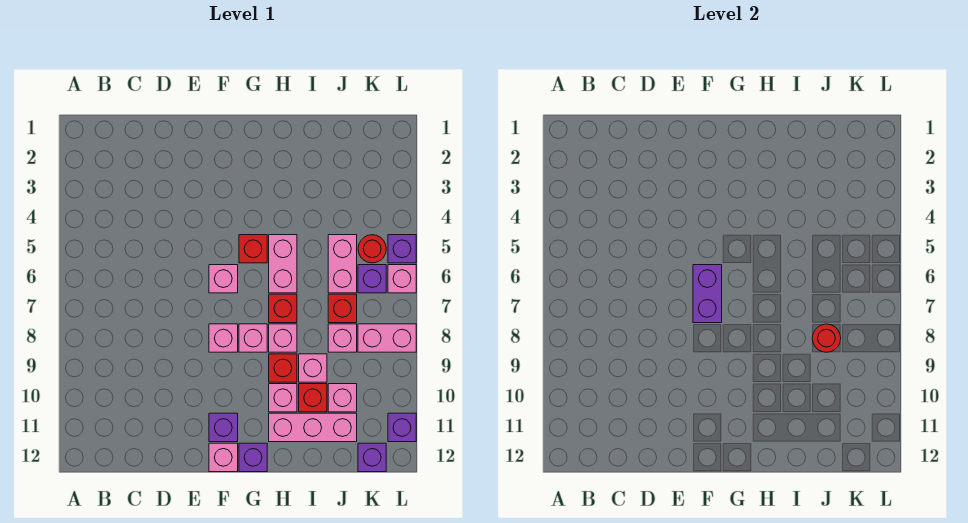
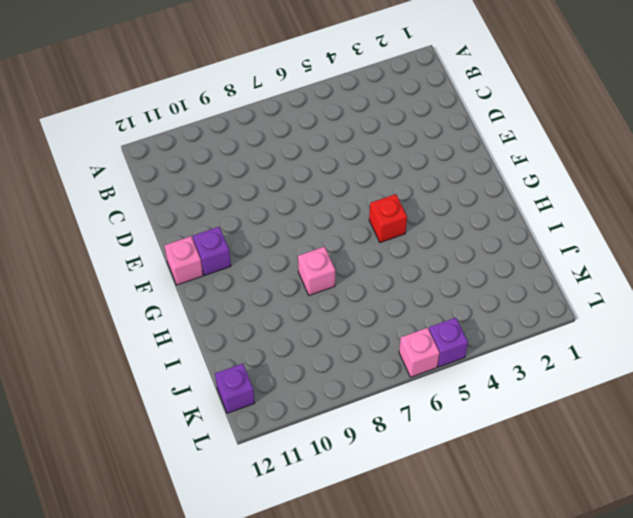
none -> pink 1x1 brick [209,265,238,293]
none -> pink 1x1 brick [209,324,238,352]
none -> pink 1x1 brick [239,324,267,352]

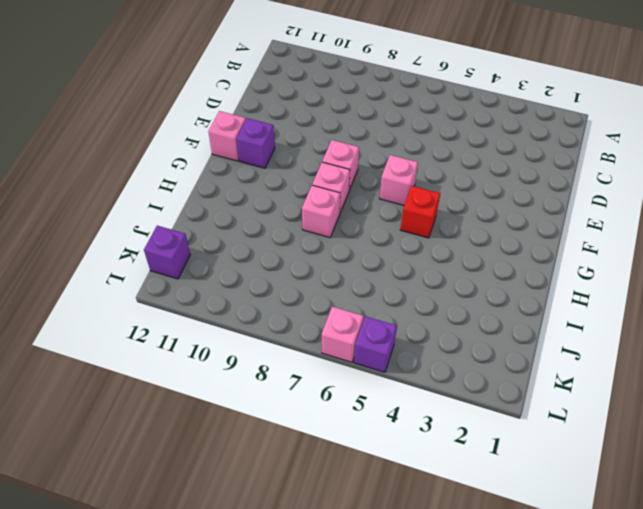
none -> purple 1x1 brick [239,443,267,472]
none -> pink 1x2 brick [269,235,297,293]
none -> red 1x1 brick [269,294,297,323]

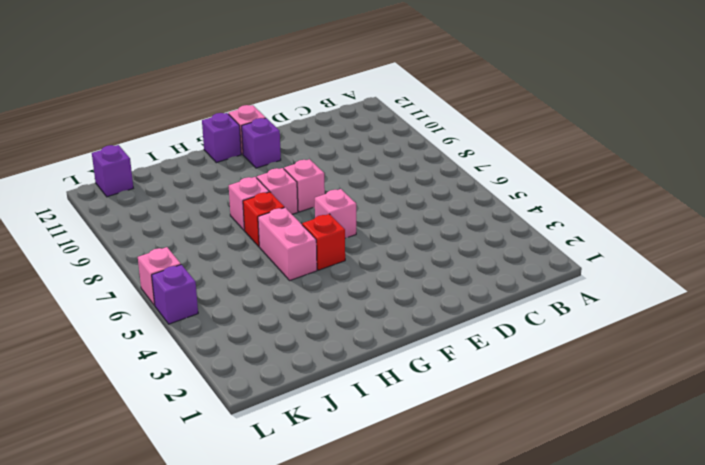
none -> red 1x1 brick [269,354,297,382]
none -> pink 1x1 brick [269,384,297,412]
none -> pink 1x3 brick [269,413,357,442]

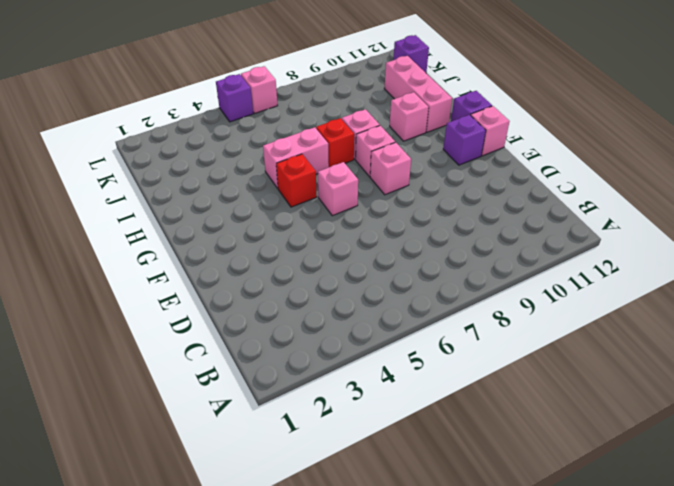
none -> red 1x1 brick [269,354,297,382]
none -> pink 1x1 brick [299,354,327,382]
none -> red 1x1 brick [299,384,327,412]

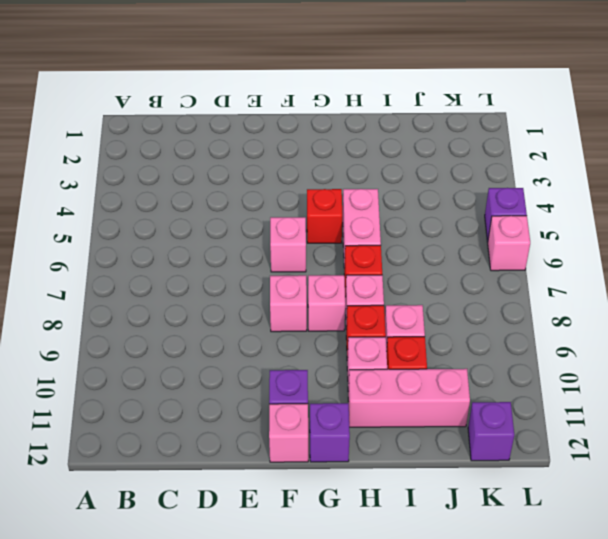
none -> pink 1x2 brick [328,235,357,293]
none -> red 1x1 brick [328,294,357,323]
none -> pink 1x1 brick [328,324,357,352]

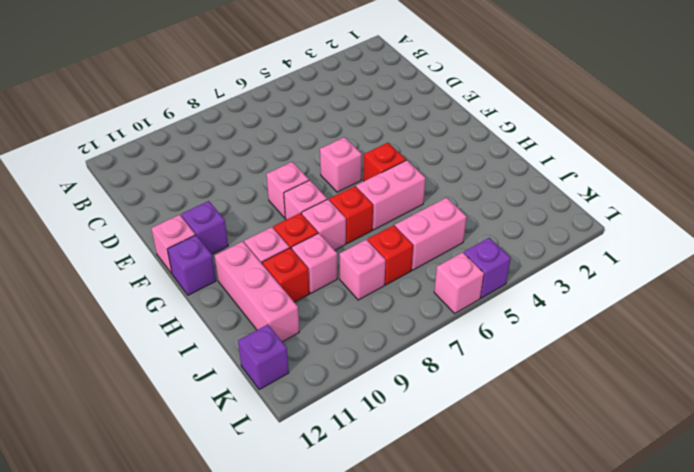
none -> pink 1x1 brick [328,384,357,412]
none -> red 1x1 round brick [358,235,386,263]
none -> purple 1x1 brick [358,265,386,293]

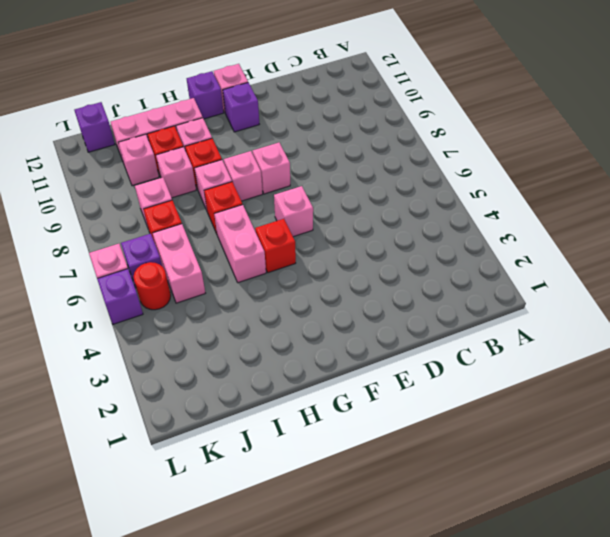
none -> pink 1x2 brick [358,324,416,352]
none -> purple 1x1 brick [388,413,416,442]
none -> purple 1x2 brick [693,265,722,323]

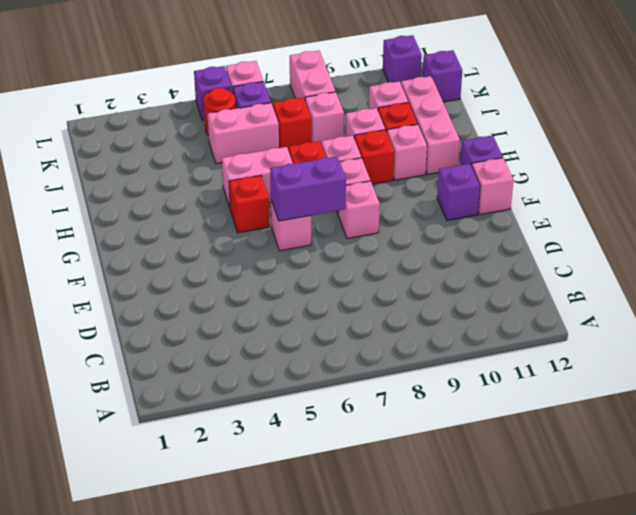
none -> red 1x1 round brick [812,324,841,352]

